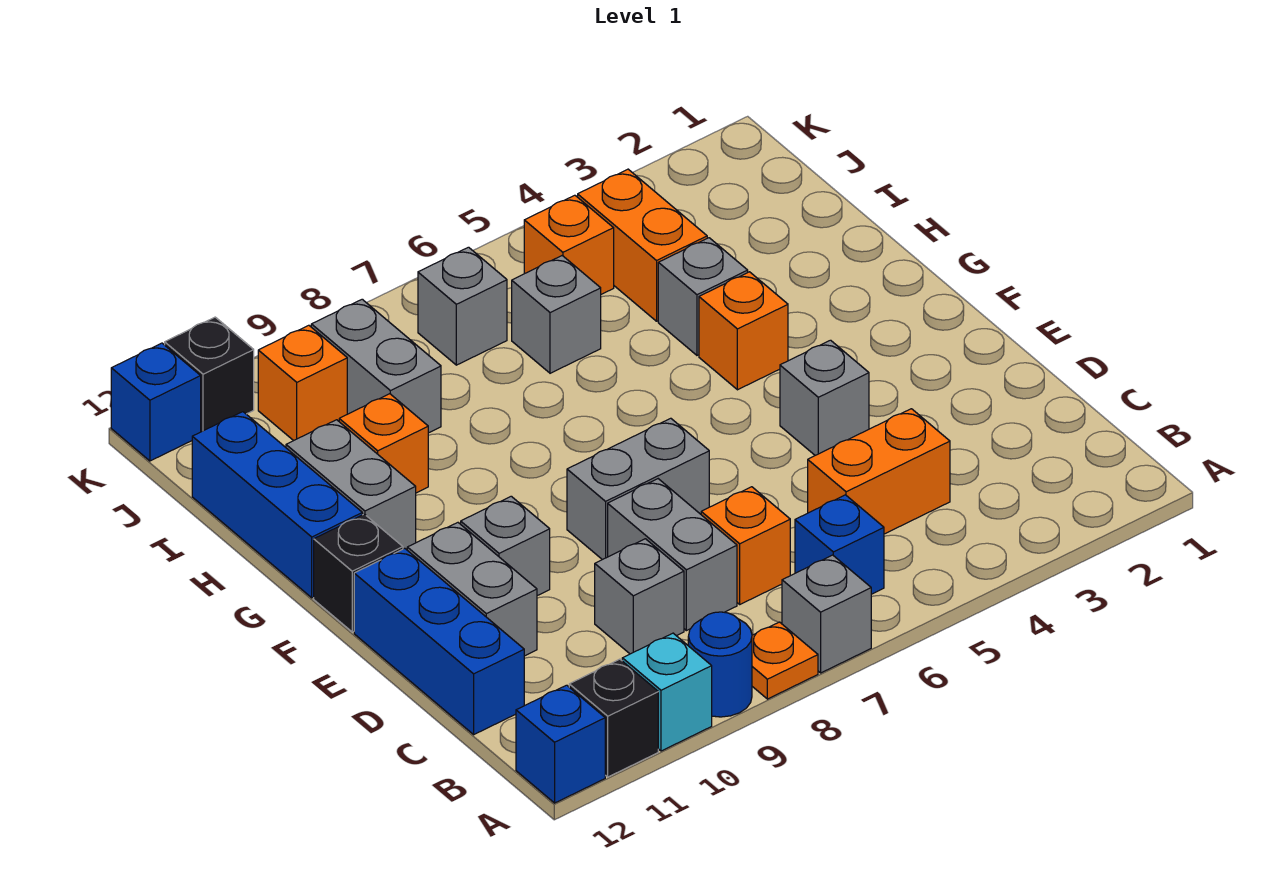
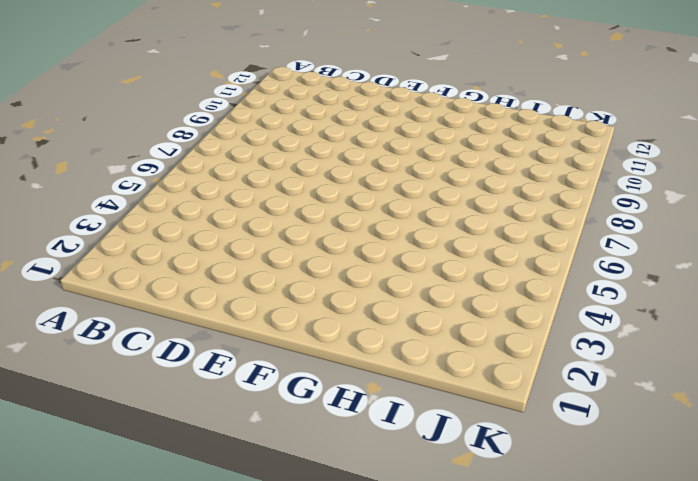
none -> grey 1x1 brick [782,555,871,673]
none -> orange 1x1 plate [752,622,818,699]
none -> blue 1x1 round brick [688,612,752,717]
none -> cyan 1x1 brick [622,633,712,751]

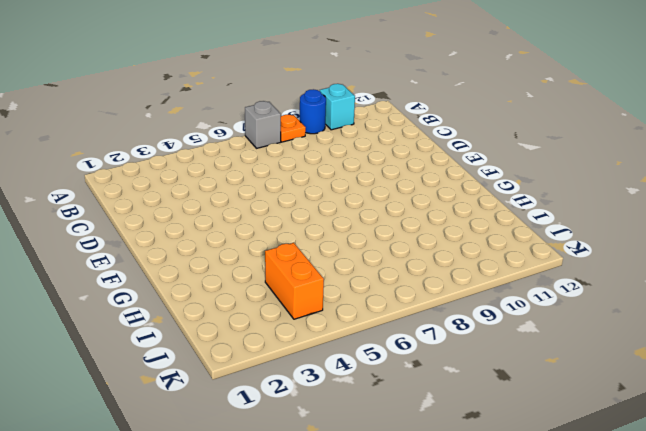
none -> black 1x1 brick [569,659,658,777]
none -> blue 1x1 brick [516,685,605,803]
none -> blue 1x1 brick [795,495,884,594]
none -> orange 1x2 brick [808,409,950,534]

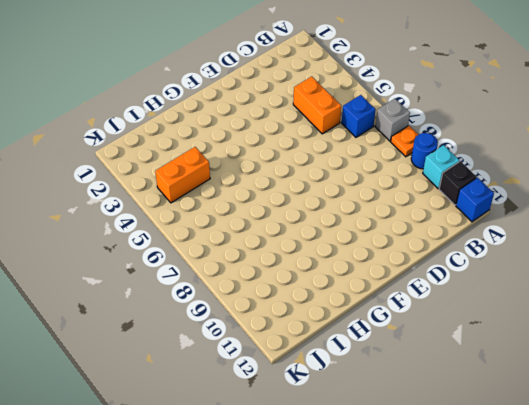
none -> orange 1x1 brick [701,487,790,604]
none -> grey 1x2 brick [608,479,737,631]
none -> grey 1x1 brick [595,539,684,654]
none -> blue 1x3 brick [354,548,524,734]

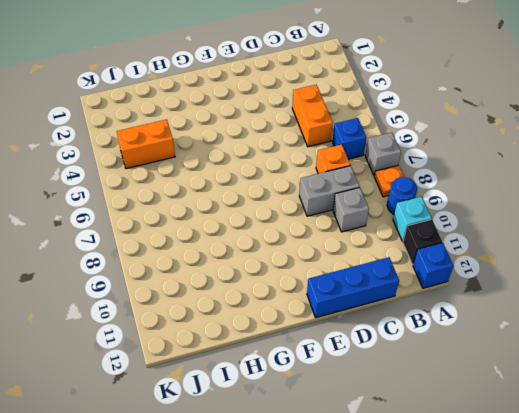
none -> grey 1x2 brick [407,523,537,656]
none -> grey 1x1 brick [780,340,869,455]
none -> grey 1x2 brick [567,418,709,560]
none -> grey 1x1 brick [461,496,550,596]

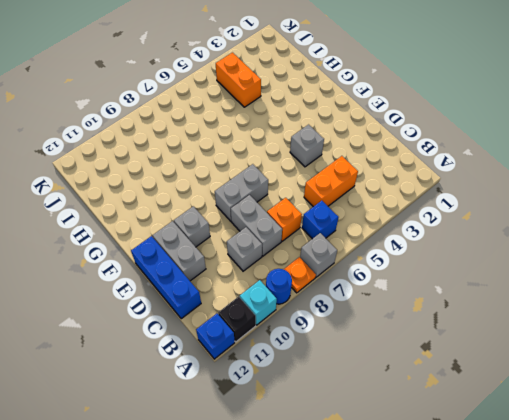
none -> black 1x1 brick [314,514,403,632]
none -> orange 1x1 brick [699,272,788,390]
none -> grey 1x2 brick [286,420,416,550]
none -> blue 1x3 brick [192,412,362,598]

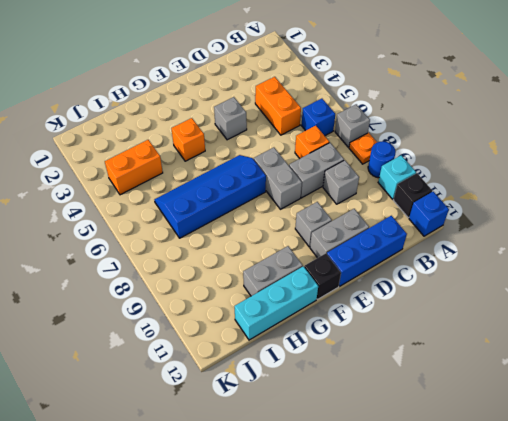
blue 2x4 slope [155,155,266,238] -> grey 1x1 brick [512,256,601,373]
cyan 1x3 brick [234,266,318,340] -> blue 1x3 brick [192,412,362,598]
none -> grey 1x1 brick [658,238,748,355]
none -> orange 1x1 brick [339,394,428,493]
none -> grey 1x2 brick [311,299,441,433]
none -> orange 1x1 brick [524,195,614,294]

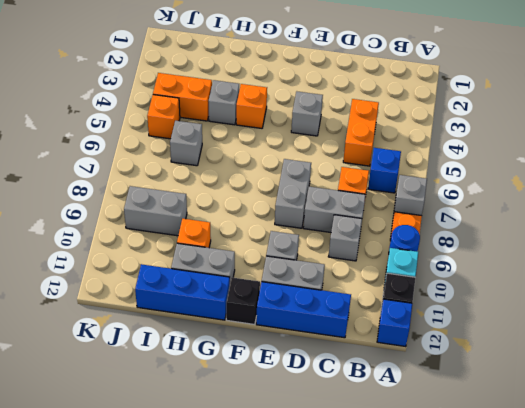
none -> grey 1x1 brick [418,247,507,365]
none -> orange 1x1 brick [258,325,347,441]
none -> black 1x1 brick [165,317,254,432]
none -> blue 1x1 brick [111,343,201,461]

